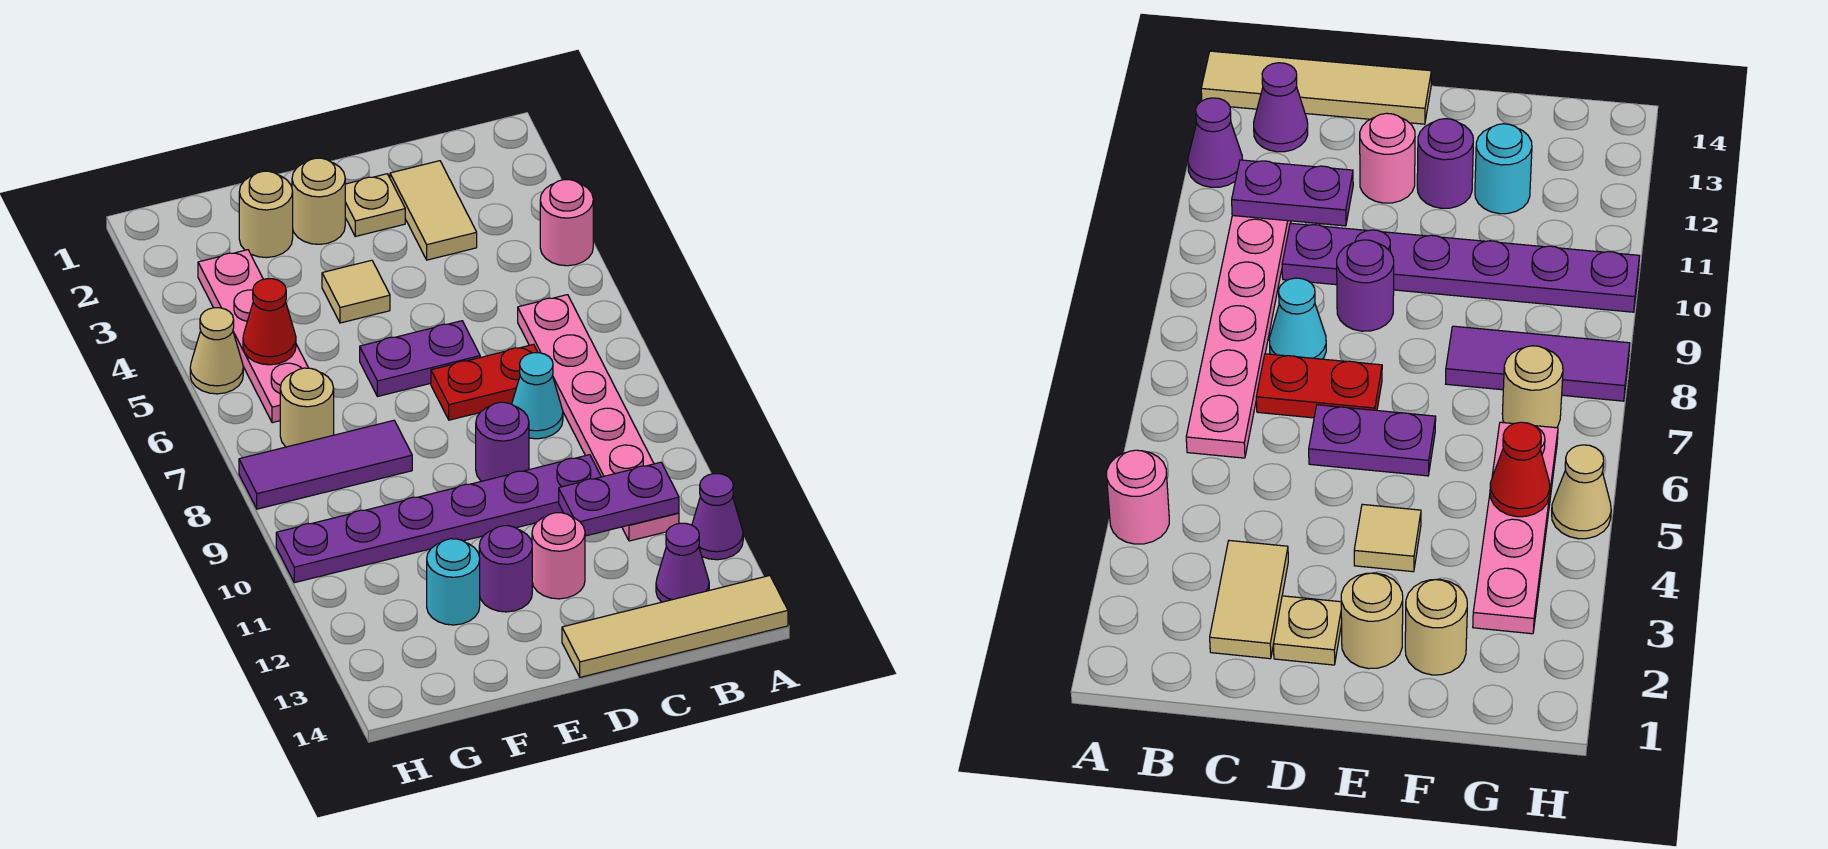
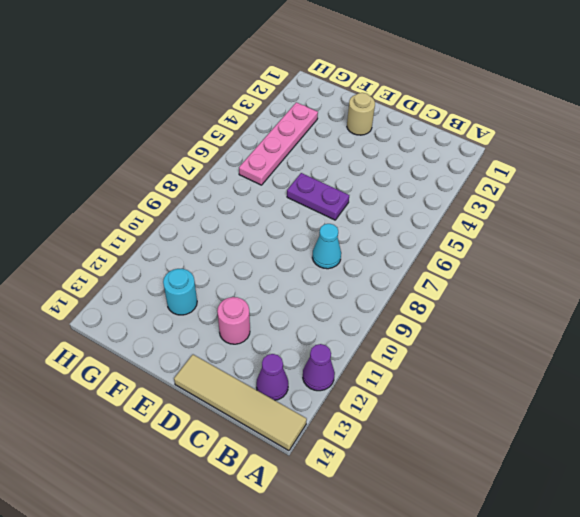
none -> pink 1x1 round brick [540,180,593,266]
none -> pink 1x6 plate [518,295,679,541]
none -> tan 1x2 tile [390,161,477,260]

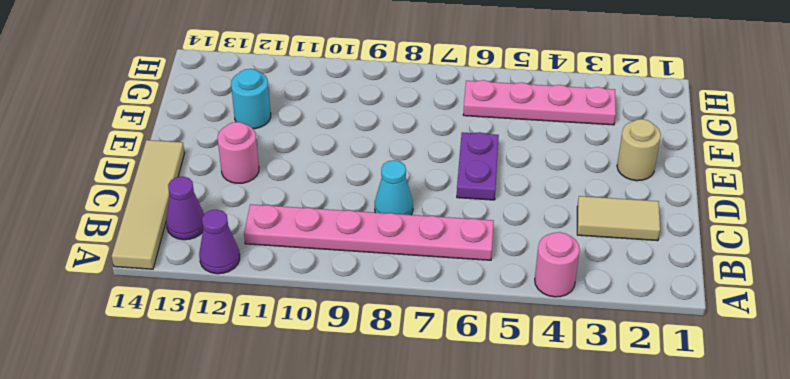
none -> red 1x2 plate [431,344,538,420]
none -> purple 1x6 plate [276,455,601,583]
none -> tan 1x1 plate [345,174,405,236]

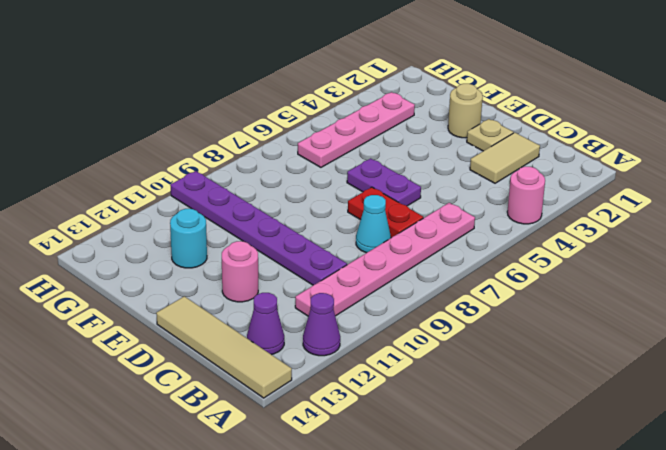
none -> purple 1x1 round brick [476,402,529,481]
none -> tan 1x1 tile [322,260,390,323]
none -> purple 1x1 round brick [479,526,532,612]

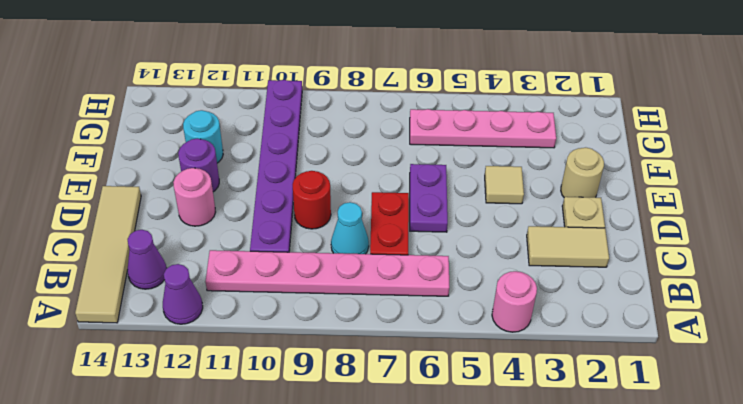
red 1x1 round brick [293,171,331,229] -> purple 1x1 round brick [476,402,529,481]
none -> tan 1x1 round brick [239,171,293,258]
none -> purple 1x3 tile [239,420,412,509]
none -> tan 1x1 round brick [280,368,334,447]

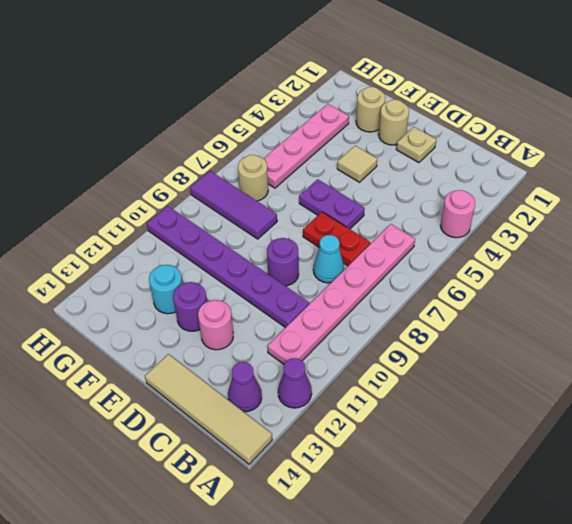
none -> tan 1x2 tile [390,161,477,260]
none -> tan 1x1 cone [190,308,243,394]
none -> purple 1x2 plate [559,462,679,536]

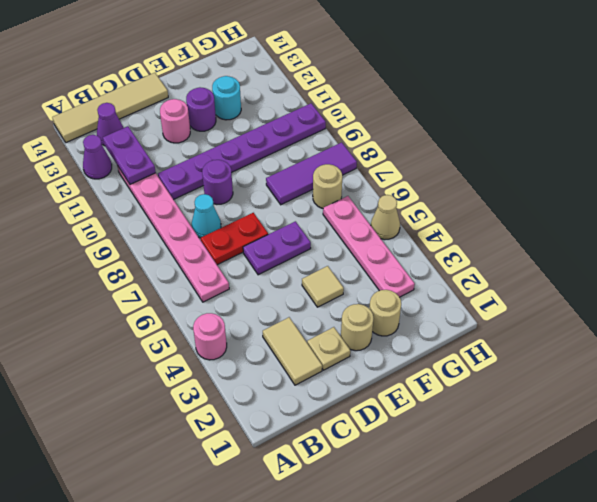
purple 1x2 plate [103,126,156,184] -> purple 1x2 plate turned to [559,462,679,536]
none -> red 1x1 cone [243,279,296,365]

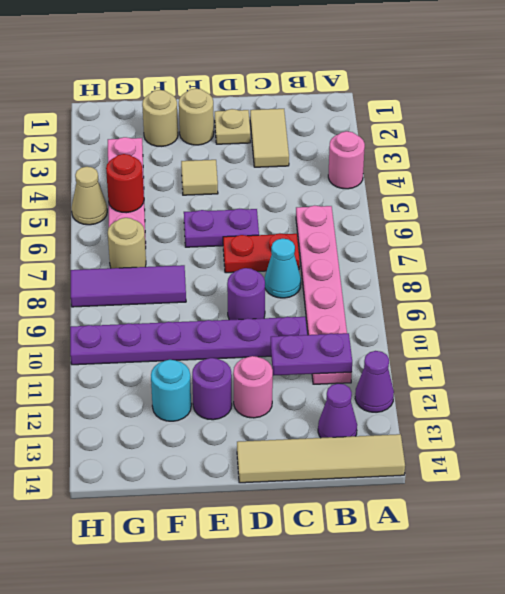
red 1x1 round brick [106,154,144,213] -> red 1x1 cone [243,279,296,365]

